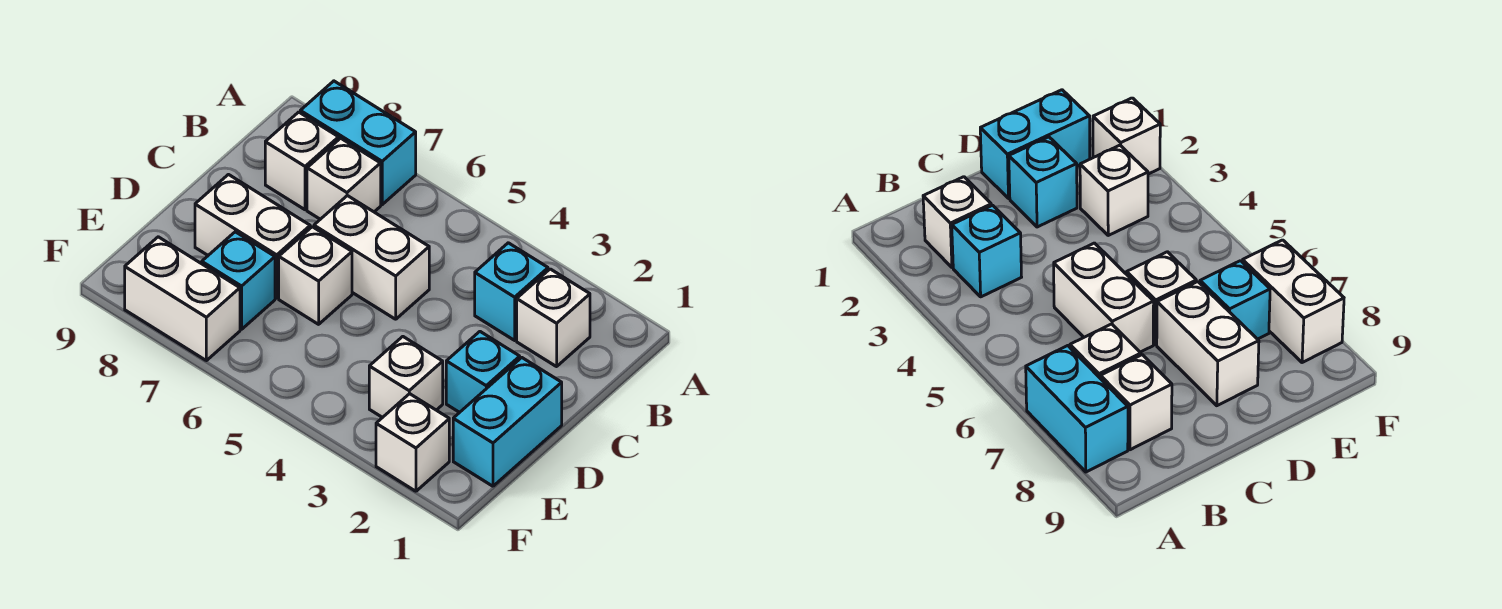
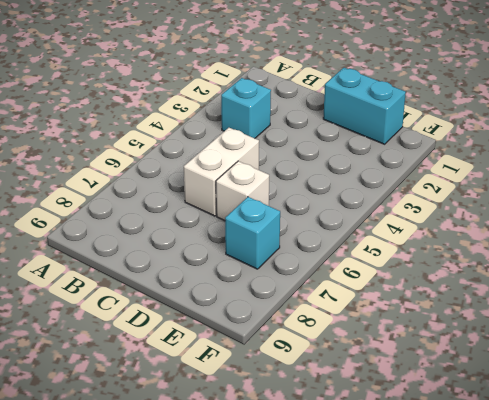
none -> cyan 1x2 brick [300,81,416,205]
none -> white 1x1 brick [517,269,590,367]
none -> white 1x1 brick [307,138,381,219]

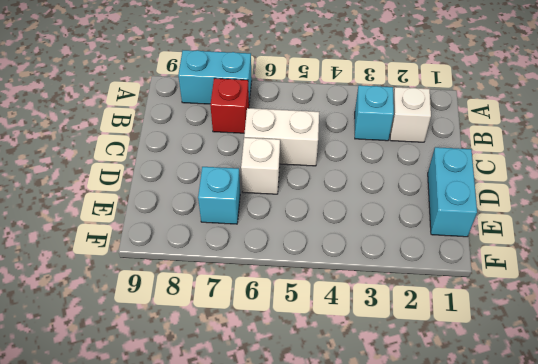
red 1x1 brick [210,78,249,133] -> white 1x1 brick [307,138,381,219]
none -> white 1x1 brick [265,112,339,210]
none -> cyan 1x1 brick [446,332,520,412]
none -> white 1x2 brick [195,175,310,298]

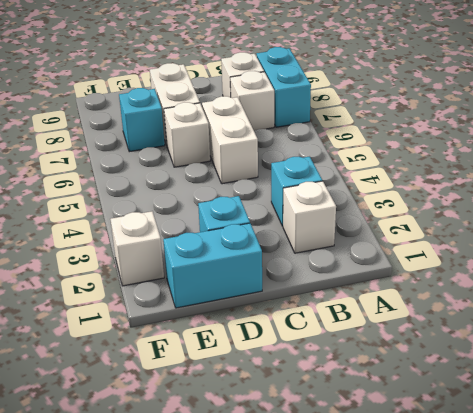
none -> white 1x1 brick [369,337,443,418]
none -> white 1x2 brick [125,237,240,361]

